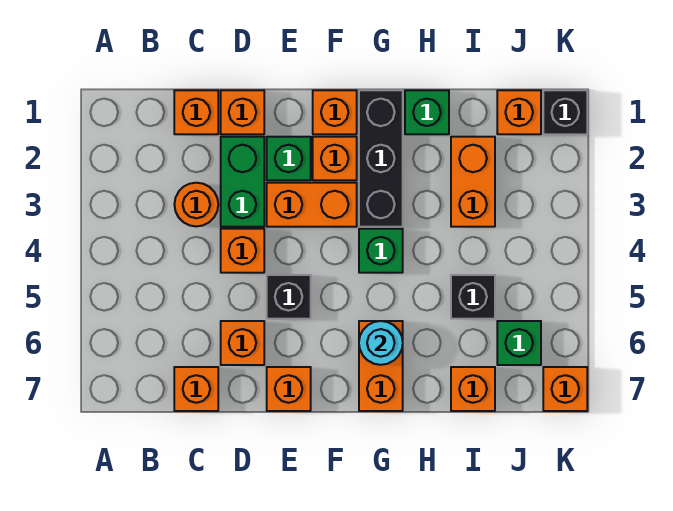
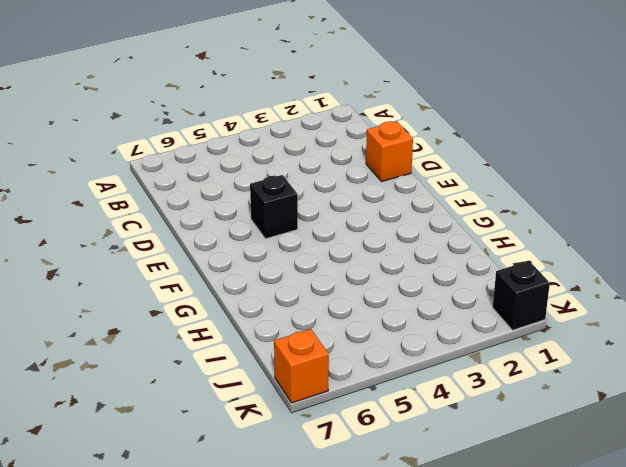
none -> orange 1x1 brick [174,90,218,134]
none -> orange 1x1 round brick [174,183,218,226]
none -> orange 1x1 brick [174,367,218,411]

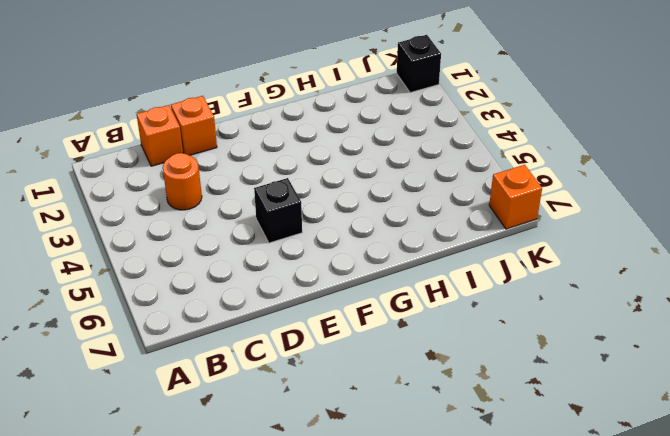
none -> orange 1x1 brick [174,367,218,411]
none -> green 1x2 brick [221,137,264,227]
none -> orange 1x1 brick [221,229,264,273]

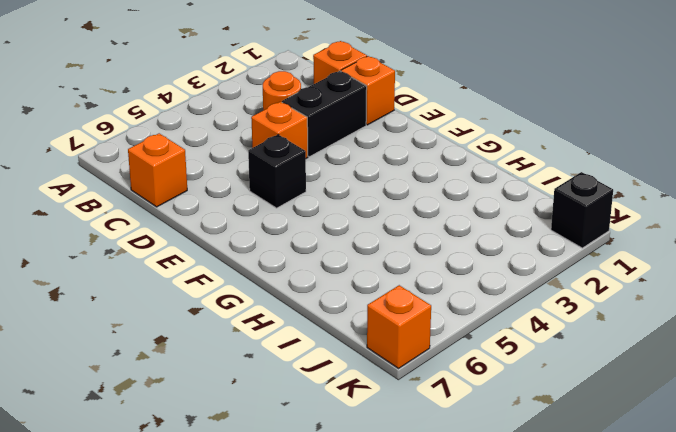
black 1x2 brick [282,71,367,157] -> green 1x2 brick [221,137,264,227]
none -> orange 1x1 brick [221,321,264,365]
none -> green 1x1 brick [267,137,311,180]
none -> orange 1x2 brick [267,183,357,227]

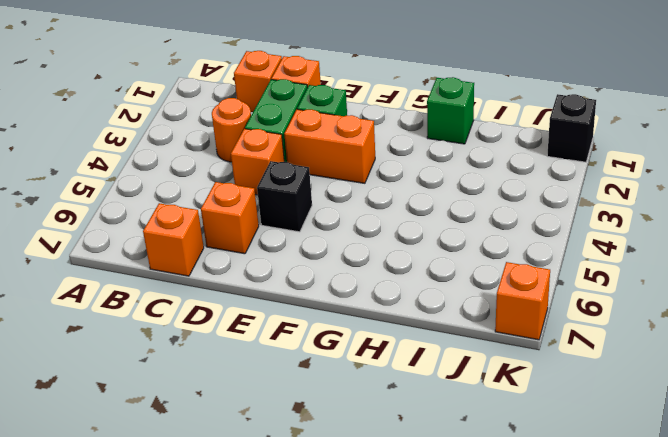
none -> orange 1x1 brick [267,367,311,411]
none -> orange 1x1 brick [313,90,357,134]
none -> orange 1x1 brick [313,137,357,180]

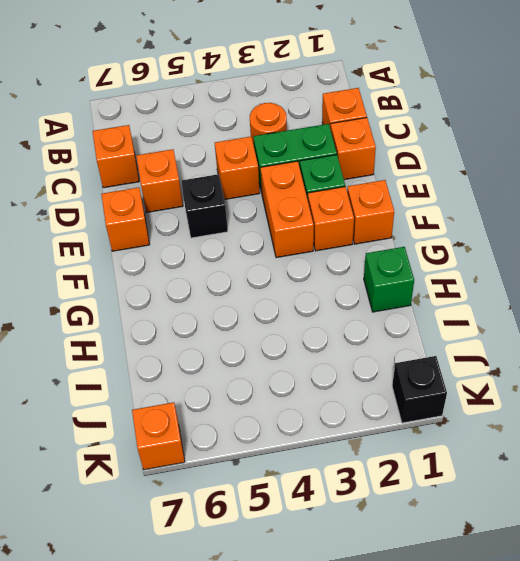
none -> black 1x3 brick [359,90,403,227]
none -> green 1x1 brick [359,229,403,273]
none -> orange 1x2 brick [359,321,403,411]

